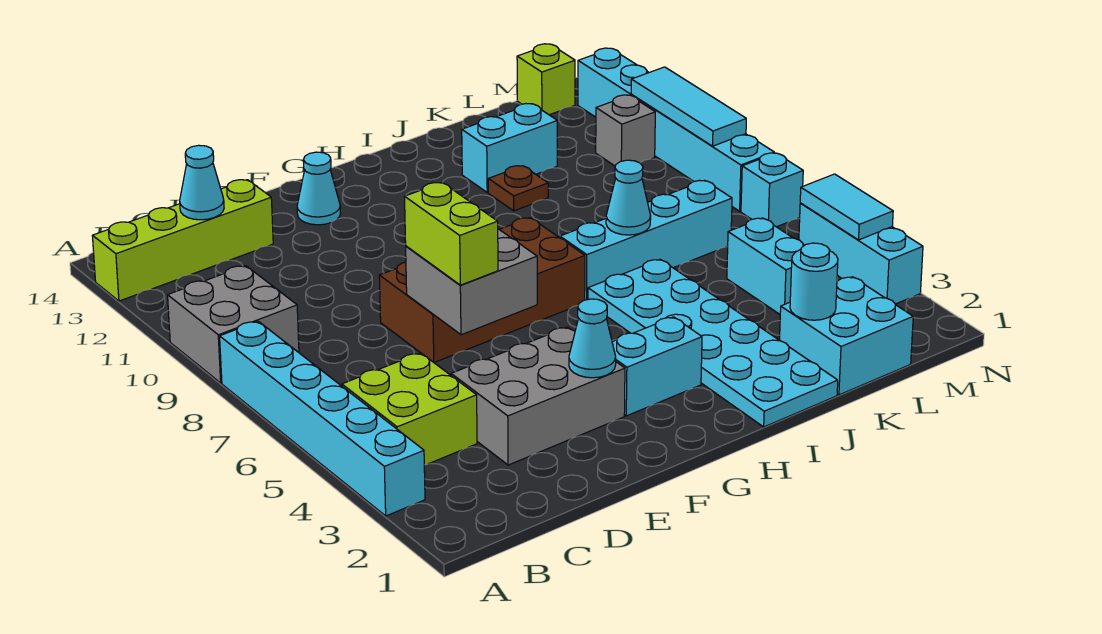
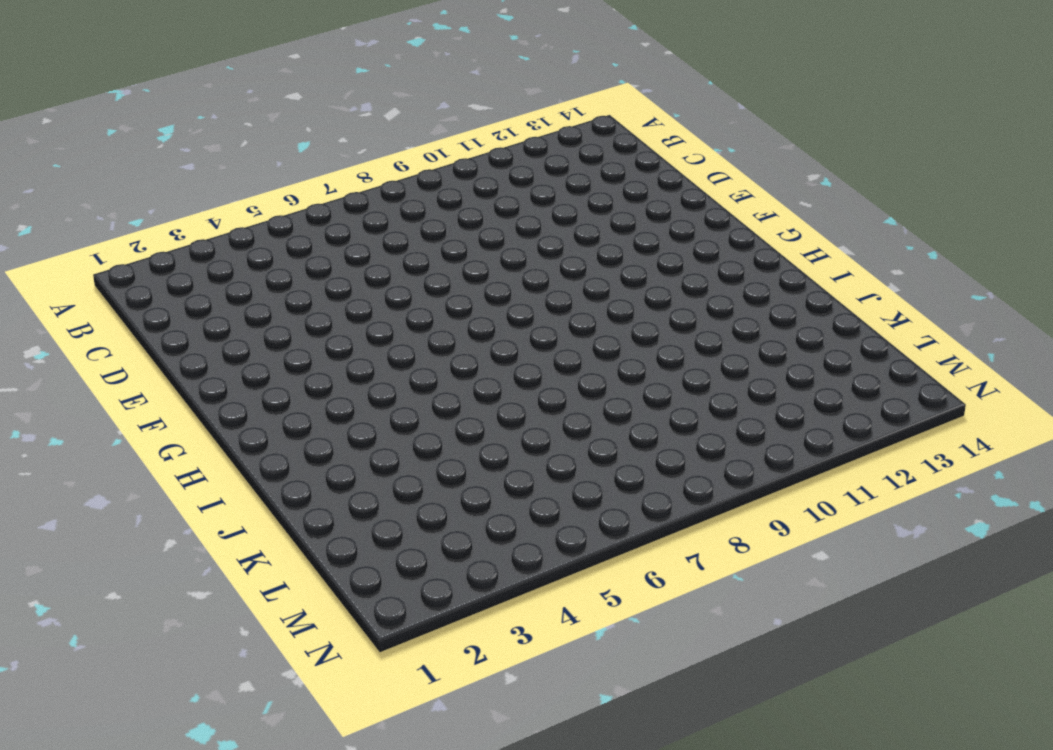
none -> cyan 1x6 brick [220,321,425,516]
none -> grey 2x2 brick [168,266,299,383]
none -> lime 1x4 brick [93,180,273,301]

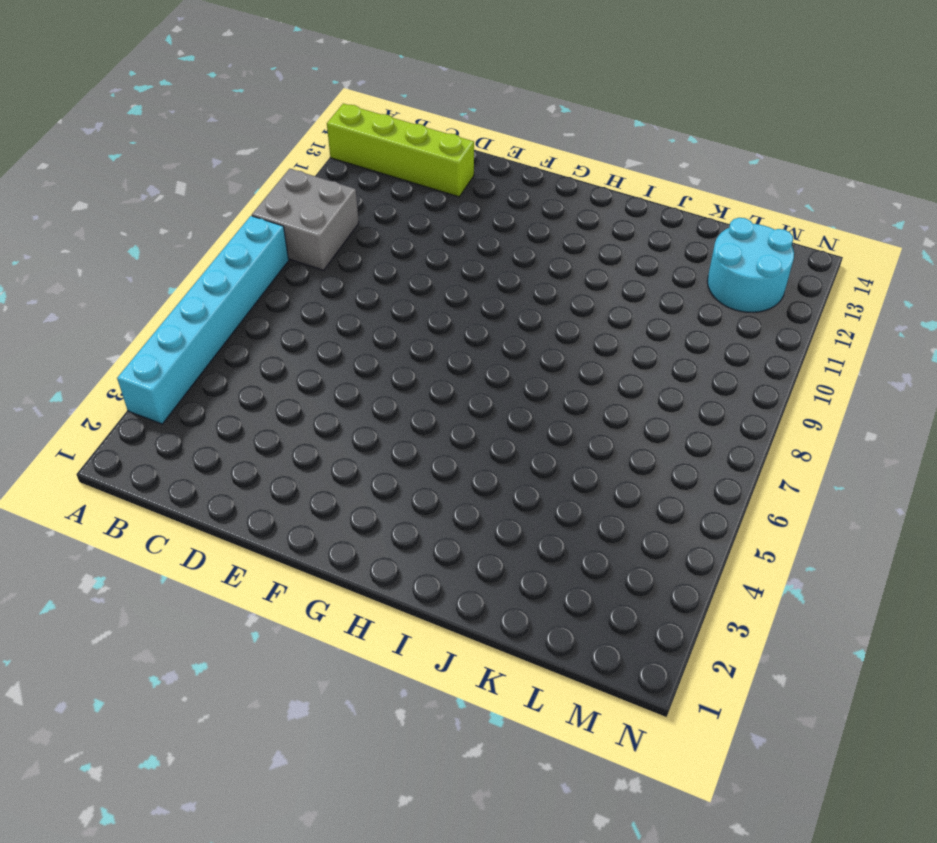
cyan 2x2 round brick [707,218,794,312] -> none
none -> lime 2x2 brick [342,353,477,465]
none -> grey 2x3 brick [451,327,625,465]
none -> brown 2x4 brick [379,218,585,362]

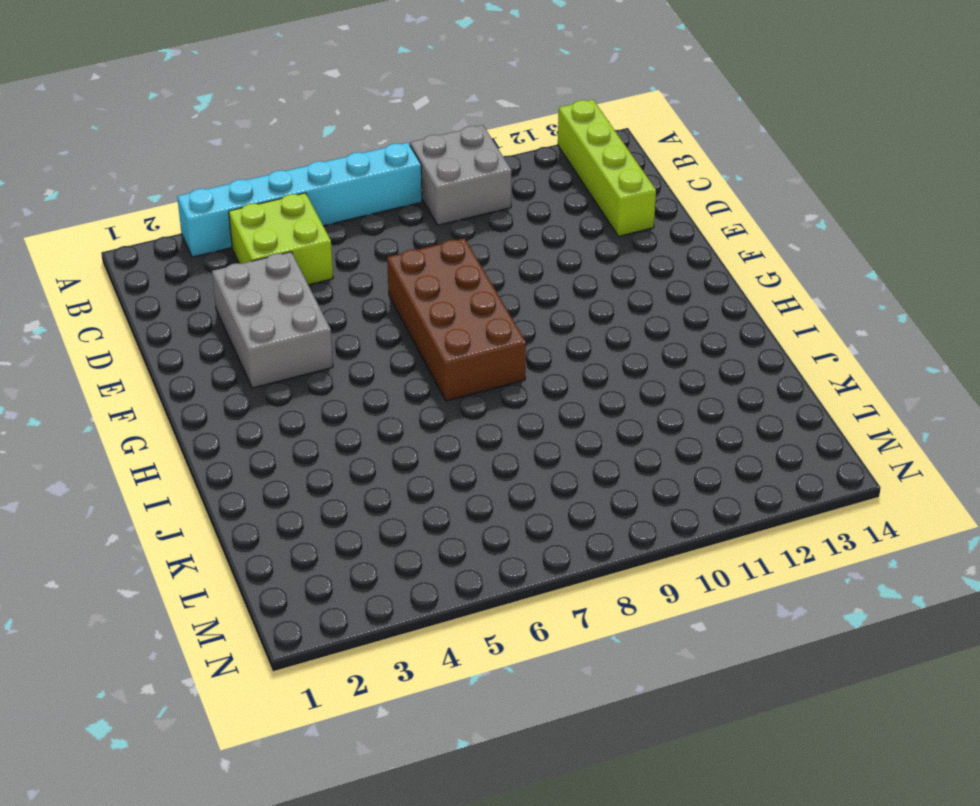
none -> cyan 1x1 cone [297,152,341,225]
none -> cyan 1x2 brick [612,317,702,416]
none -> cyan 2x6 plate [588,259,838,427]

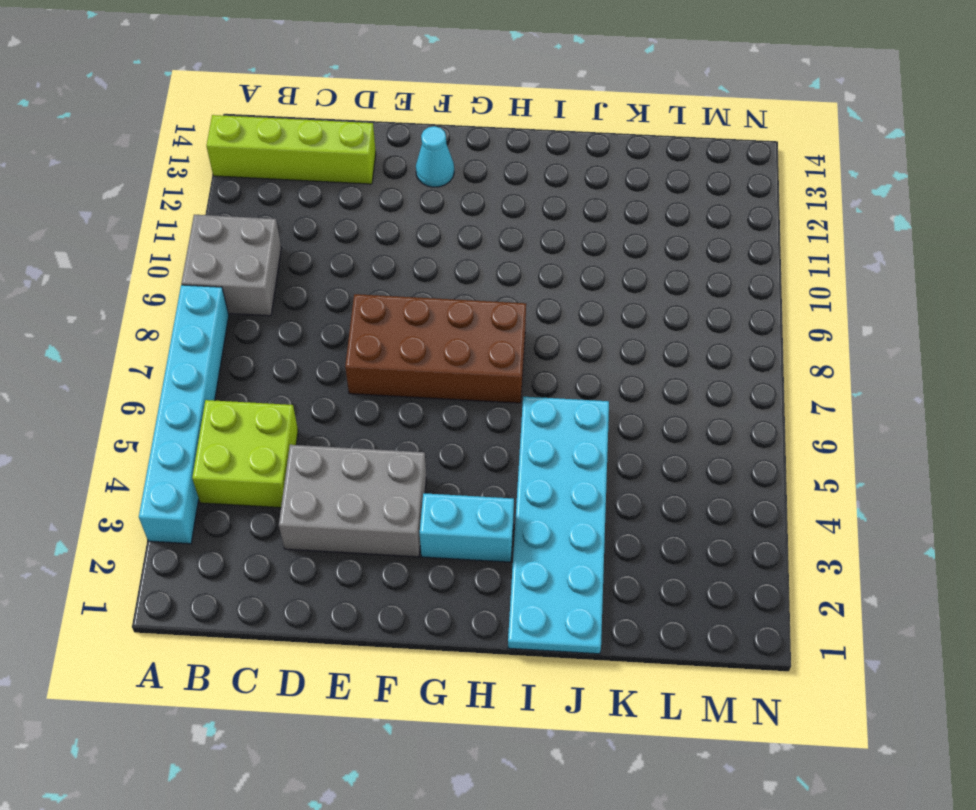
none -> cyan 1x4 brick [560,180,732,300]
none -> brown 1x1 plate [488,166,548,211]
none -> cyan 1x2 brick [462,104,557,192]

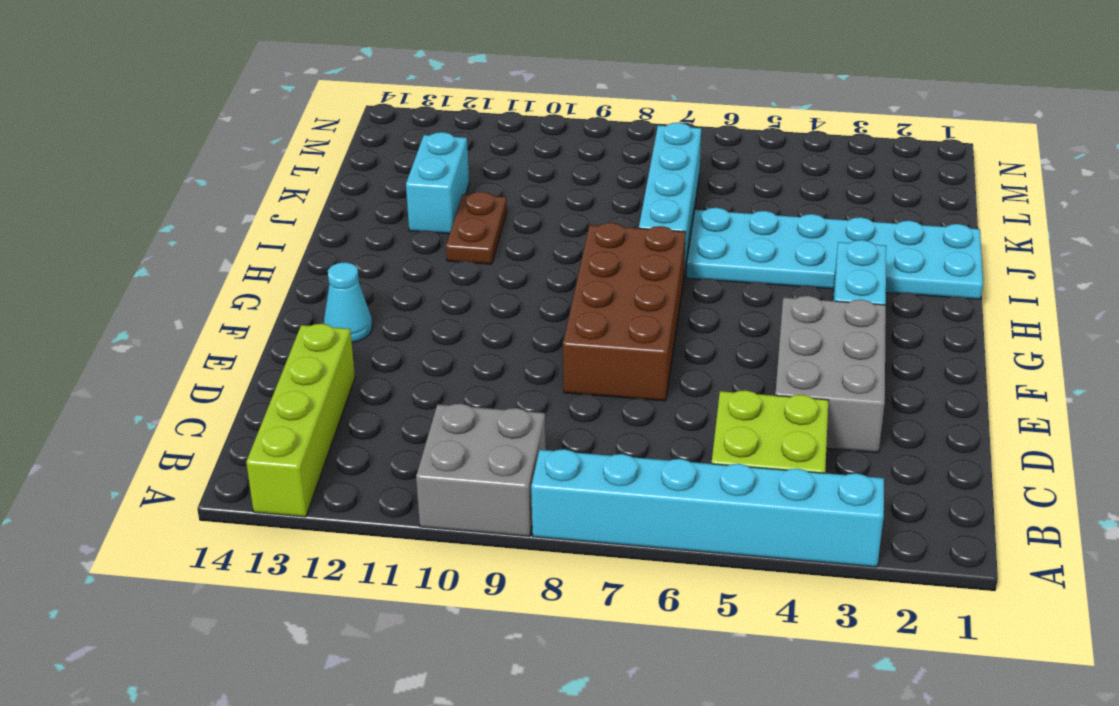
brown 1x2 plate [446,192,507,264] -> brown 1x1 plate [488,166,548,211]
none -> cyan 2x2 brick [780,277,913,395]
none -> cyan 1x2 brick [727,218,804,314]
none -> grey 1x1 brick [596,95,655,166]

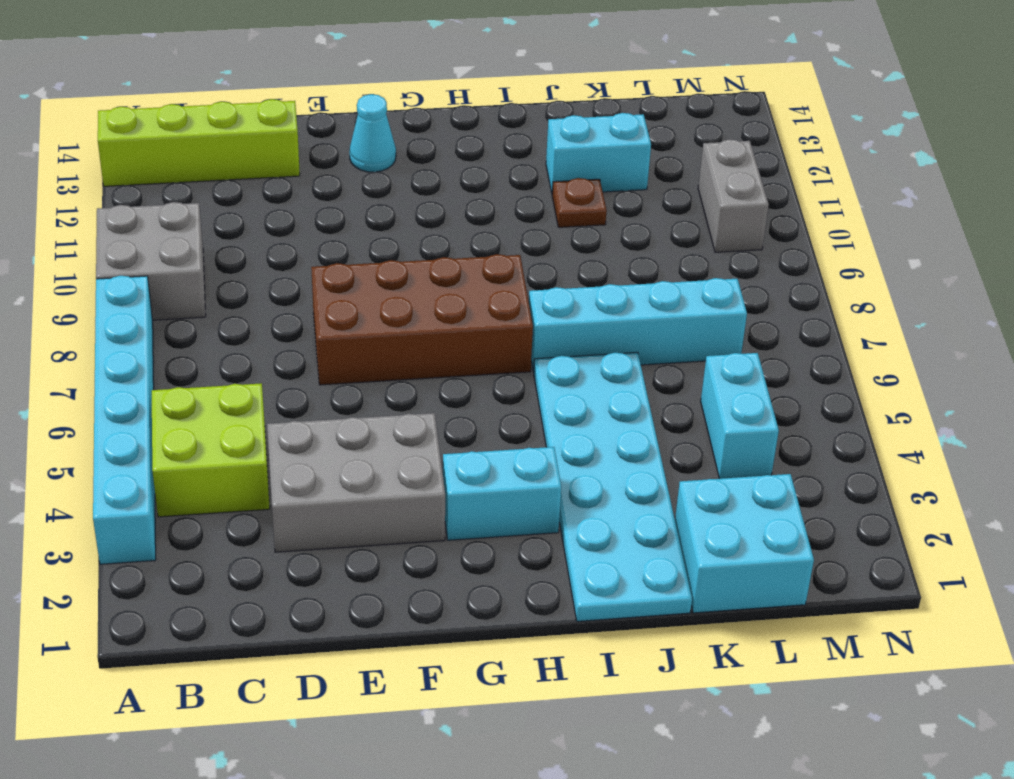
grey 1x2 brick [698,139,769,252] -> grey 1x1 brick [596,95,655,166]
none -> lime 1x1 brick [517,44,575,115]
none -> cyan 1x3 brick [799,203,923,304]
none -> cyan 1x1 brick [741,153,803,227]

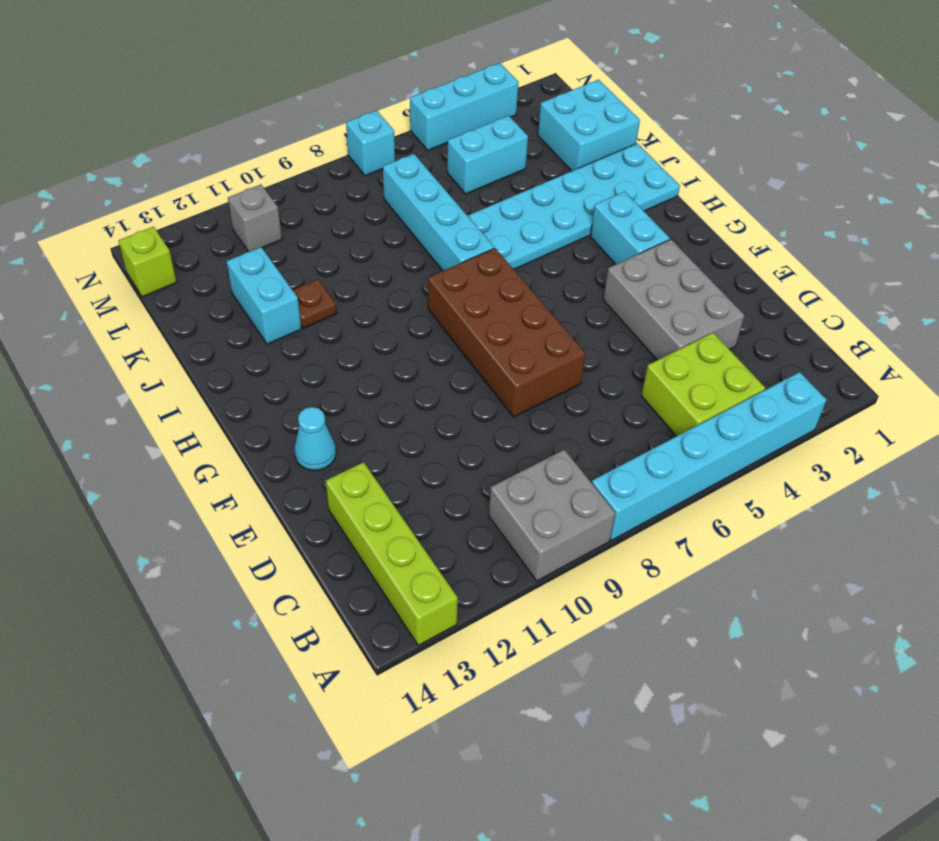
none -> cyan 1x6 brick [578,48,774,211]
none -> cyan 1x1 cone [180,145,224,220]
none -> grey 2x2 brick [406,229,537,335]

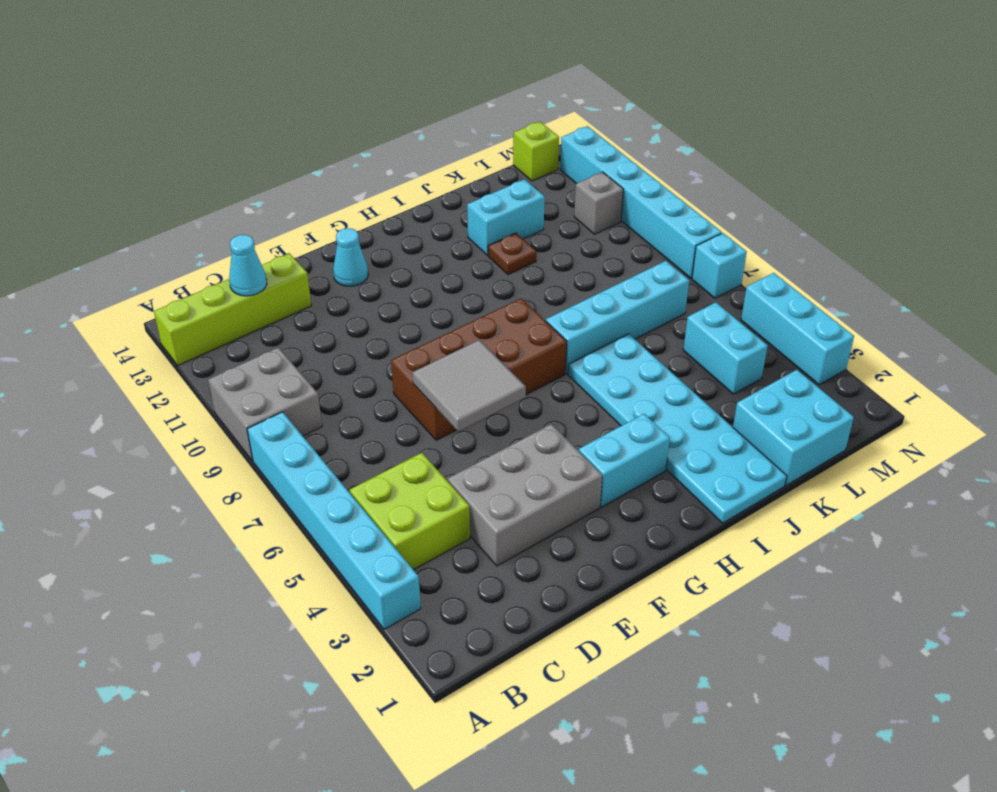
grey 2x2 tile [412,340,526,432] -> grey 2x2 brick [406,229,537,335]
none -> cyan 1x1 cone [569,299,616,378]
none -> cyan 1x1 cone [606,160,651,235]
none -> cyan 1x1 round brick [790,243,838,320]

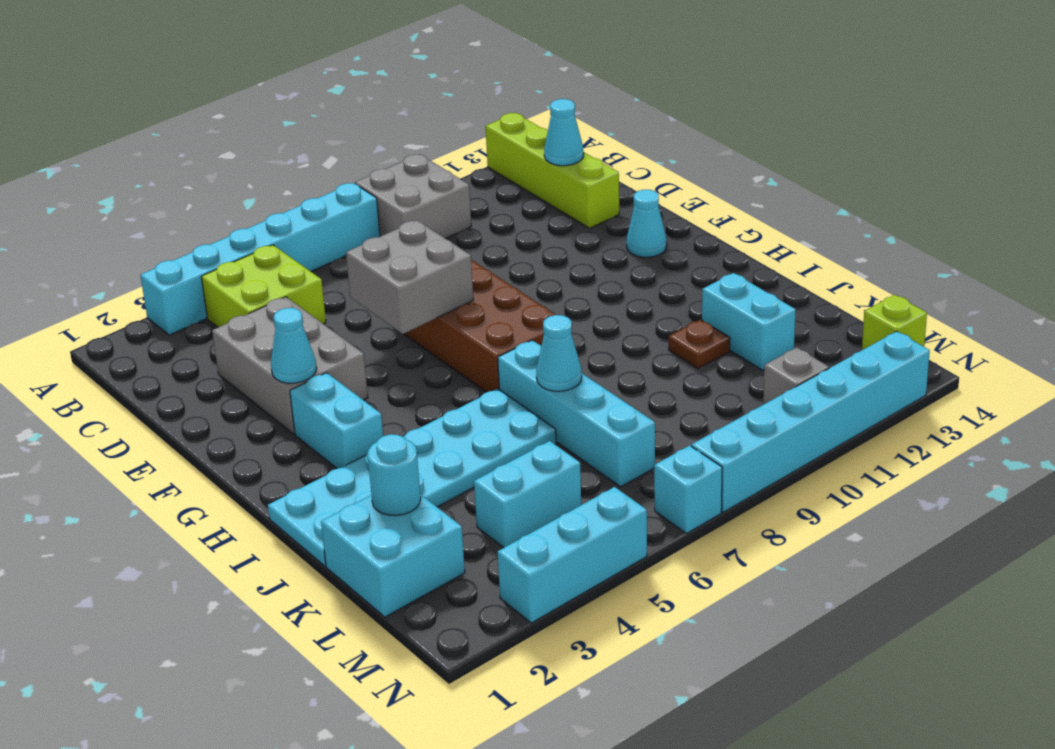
none -> cyan 1x2 tile [800,174,893,240]
none -> cyan 1x3 tile [631,67,746,146]
none -> lime 1x2 brick [405,182,498,285]

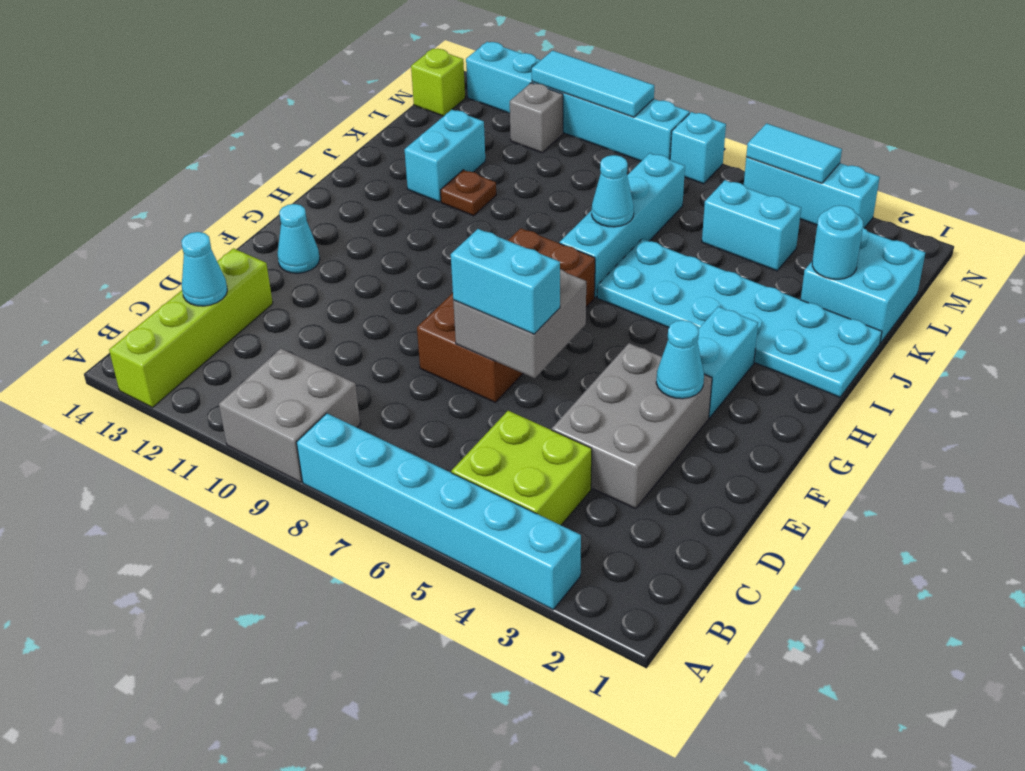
cyan 1x2 brick [451,229,560,334] -> lime 1x2 brick [405,182,498,285]

